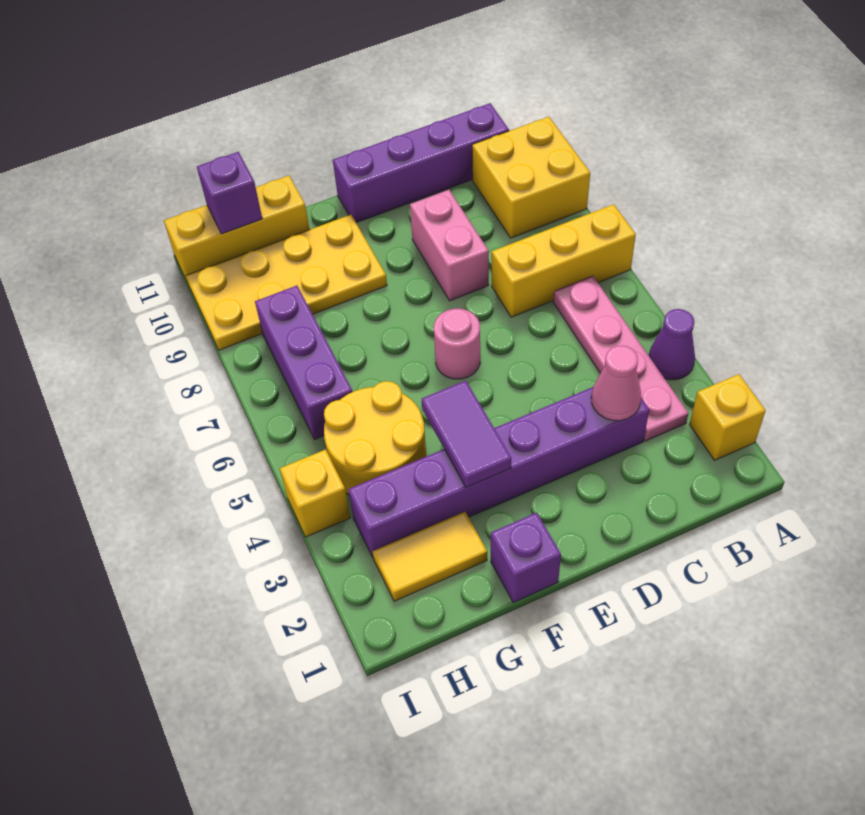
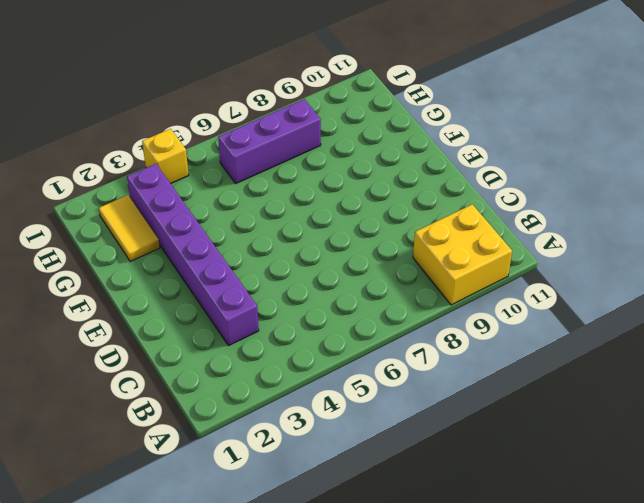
none -> yellow 1x1 brick [690,374,766,460]
none -> purple 1x1 cone [649,309,695,380]
none -> yellow 1x3 brick [492,204,636,317]

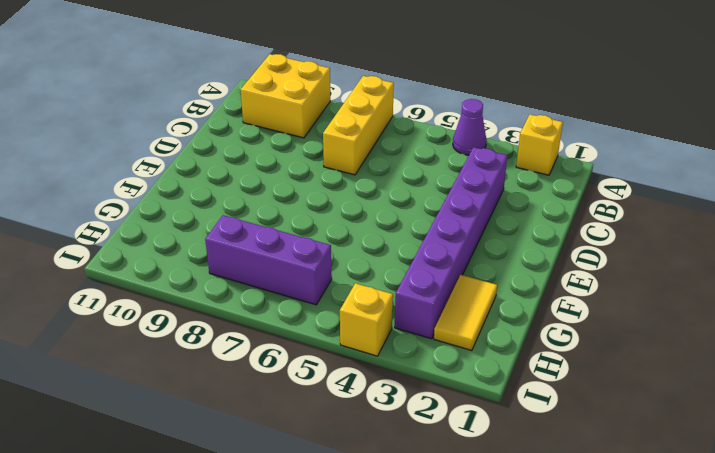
none -> pink 1x4 plate [553,276,688,441]
none -> purple 1x4 brick [333,103,509,223]
none -> pink 1x2 brick [410,190,489,301]

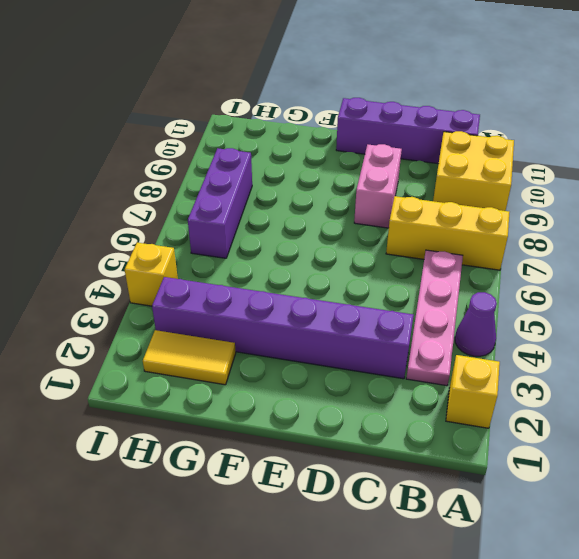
none -> pink 1x1 round brick [434,309,480,379]
none -> purple 1x1 brick [491,513,561,602]
none -> yellow 2x4 plate [186,215,387,350]

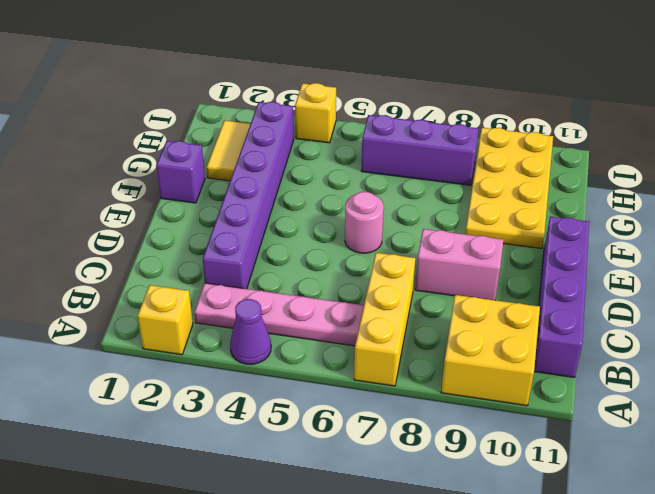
none -> yellow 2x2 round brick [324,381,426,495]
none -> yellow 1x3 brick [164,176,310,283]
none -> pink 1x1 cone [591,346,641,421]

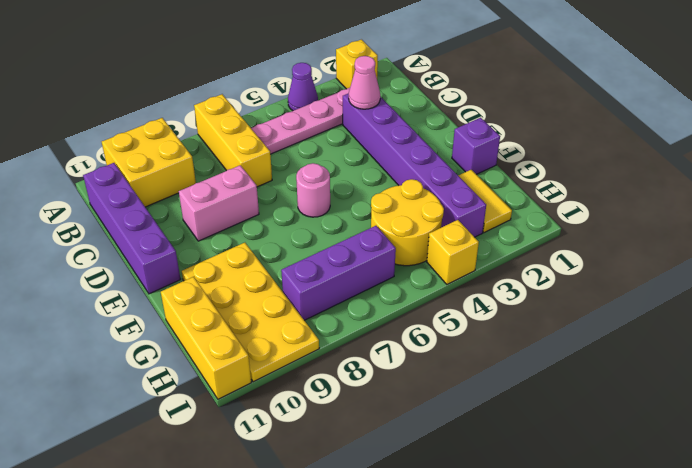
none -> purple 1x2 tile [422,381,511,487]
none -> purple 1x1 brick [197,152,262,234]

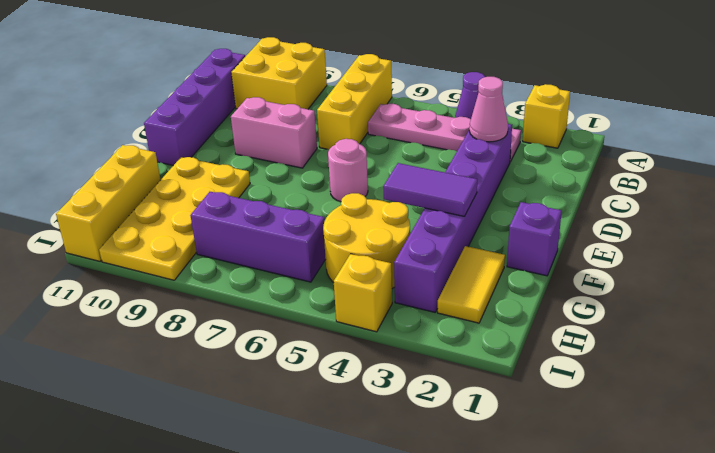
none -> purple 1x1 brick [197,152,262,234]

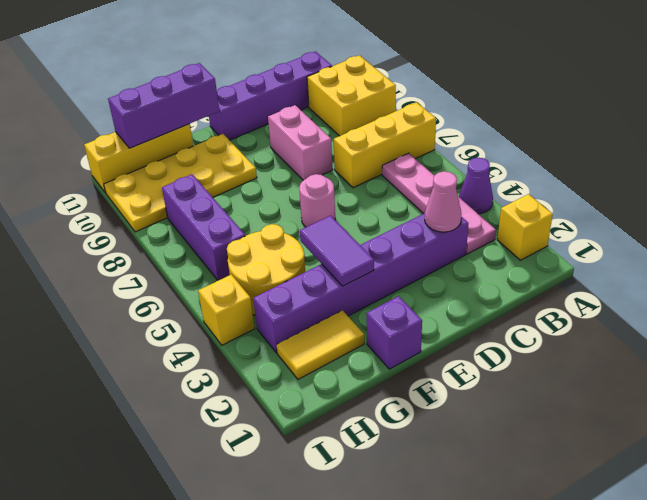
purple 1x3 brick [108,63,219,148] -> purple 1x1 brick [197,152,262,234]

